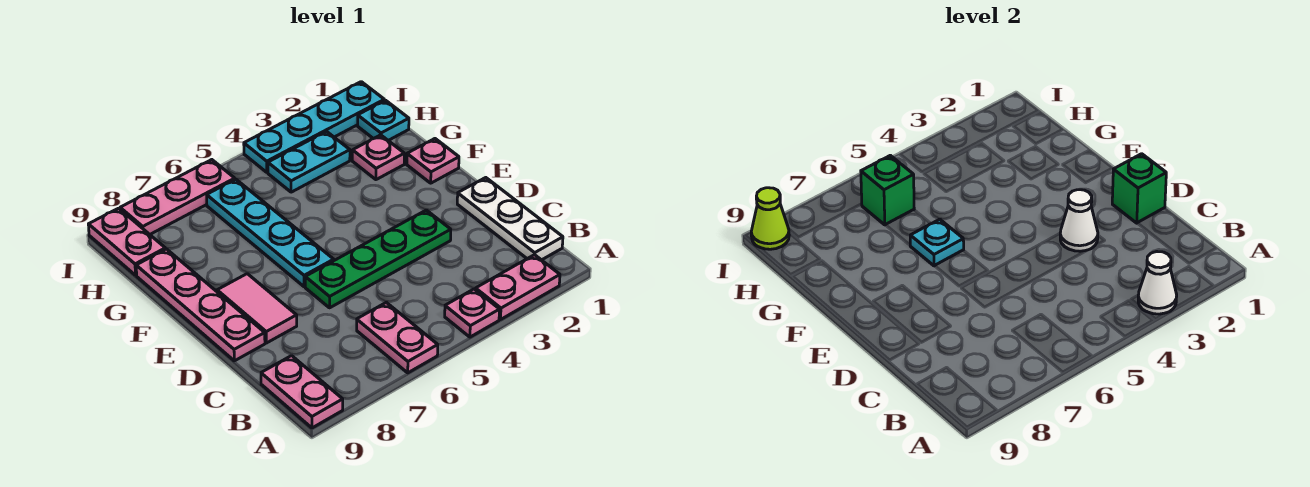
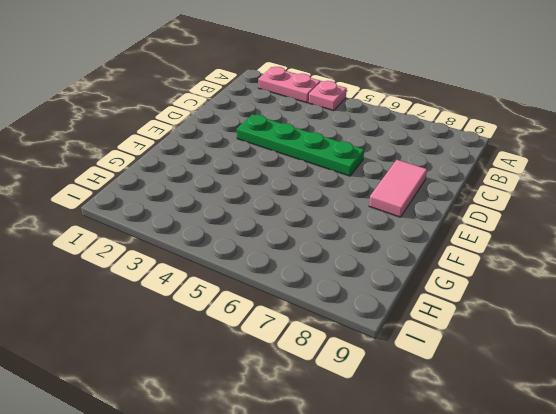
none -> pink 1x2 plate [357,302,438,373]
none -> pink 1x2 plate [261,356,343,428]
none -> white 1x3 plate [457,178,563,260]

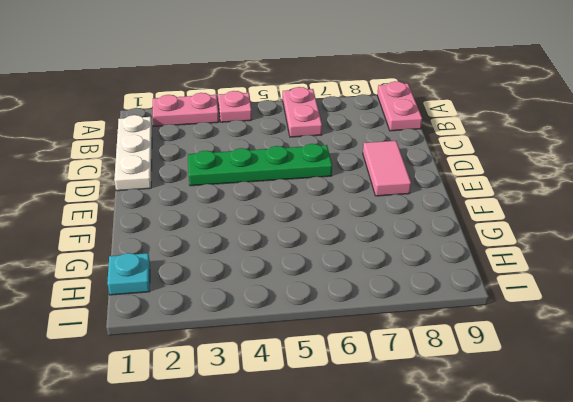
none -> pink 1x4 plate [136,249,265,361]
none -> cyan 1x4 plate [207,179,334,287]
none -> pink 1x1 plate [407,139,459,183]

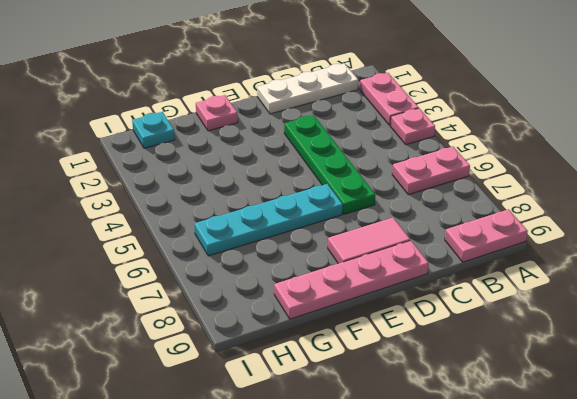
none -> pink 1x1 plate [352,135,404,180]
none -> cyan 1x2 plate [268,132,350,192]
none -> pink 1x2 plate [88,208,165,275]

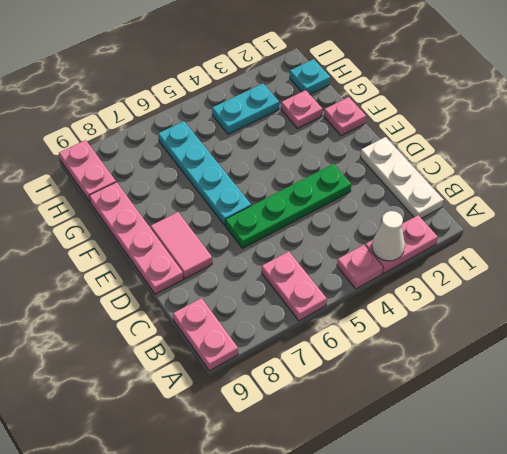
none -> cyan 1x4 plate [244,82,384,172]
none -> pink 1x3 plate [120,160,235,234]
none -> green 1x1 brick [1112,154,1166,223]

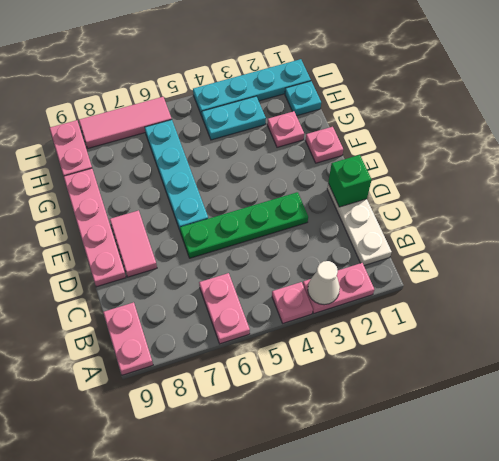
pink 1x3 tile [79,97,172,148] -> pink 1x3 plate [120,160,235,234]
none -> white 1x1 cone [1060,190,1098,251]
none -> cyan 1x1 plate [910,219,964,266]
none -> green 1x1 brick [861,155,914,225]

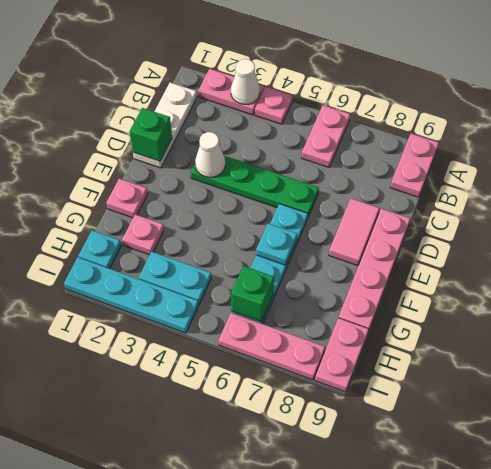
none -> lime 1x1 cone [751,188,789,249]

